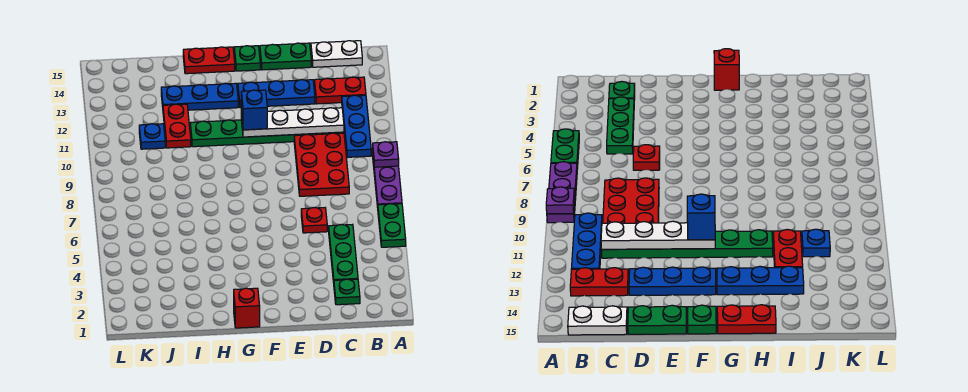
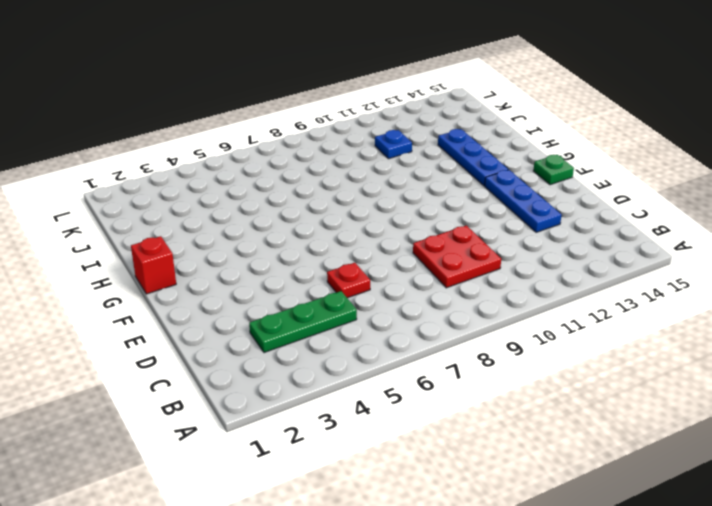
red 2x2 plate [413,225,501,288] -> red 2x3 plate [294,133,349,196]
none -> green 1x2 plate [378,204,406,247]
none -> purple 1x3 plate [373,159,402,207]
none -> blue 1x3 plate [342,95,371,157]

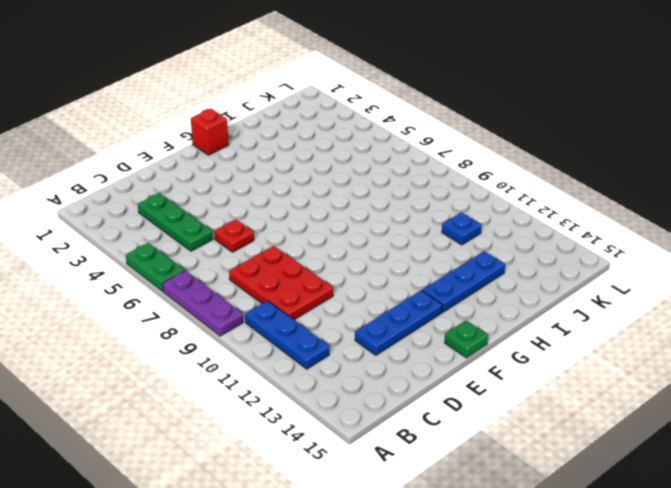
none -> red 1x2 plate [314,77,366,104]
none -> white 1x2 plate [311,41,362,67]
none -> green 1x1 plate [334,279,360,305]

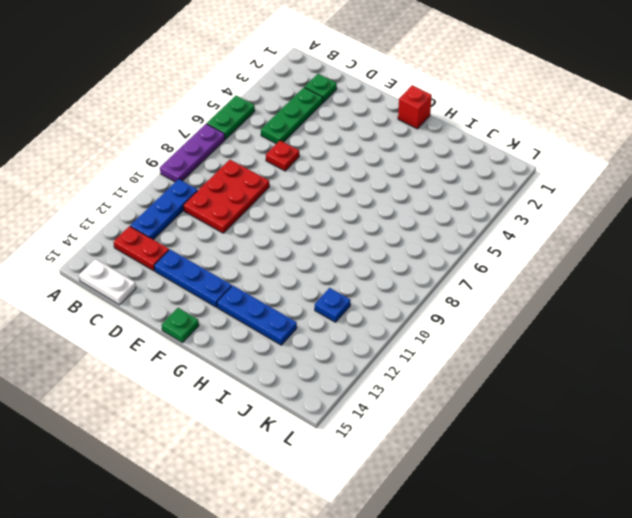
none -> green 1x6 plate [190,120,344,147]
none -> green 1x2 plate [260,43,311,70]
none -> red 1x2 plate [183,47,235,74]

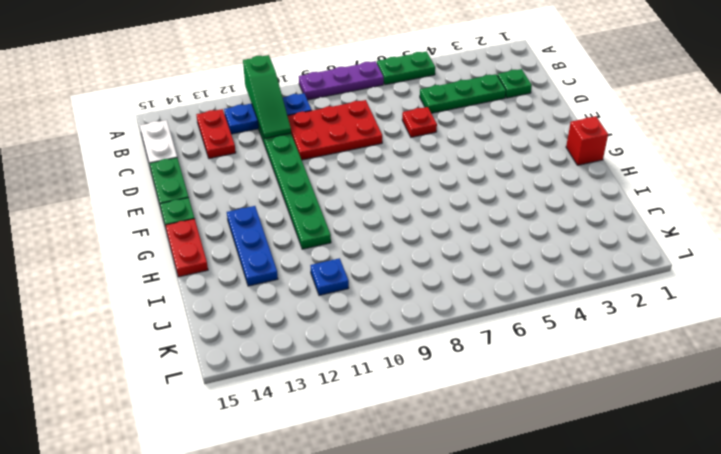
green 1x3 slope [243,55,291,139] -> white 1x4 plate [241,108,344,137]
none -> blue 1x3 plate [238,80,315,108]
none -> red 1x2 plate [163,104,191,148]
none -> purple 1x1 plate [373,142,399,167]

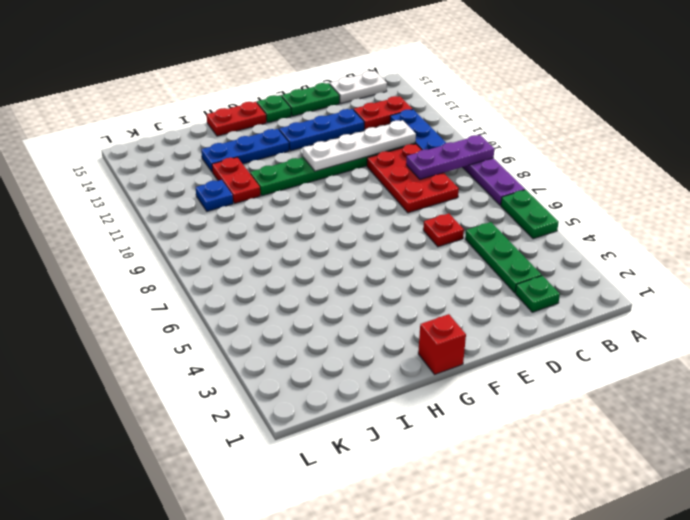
purple 1x3 plate [406,135,494,179] -> purple 1x1 plate [373,142,399,167]
none -> blue 1x1 brick [241,90,267,130]

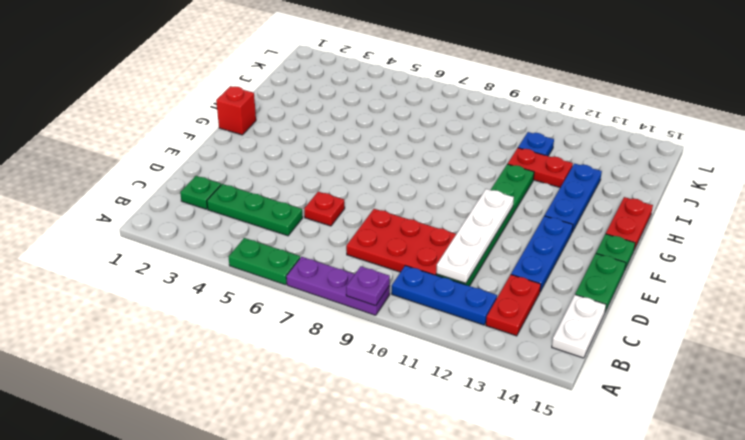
none -> blue 1x1 brick [241,90,267,130]

